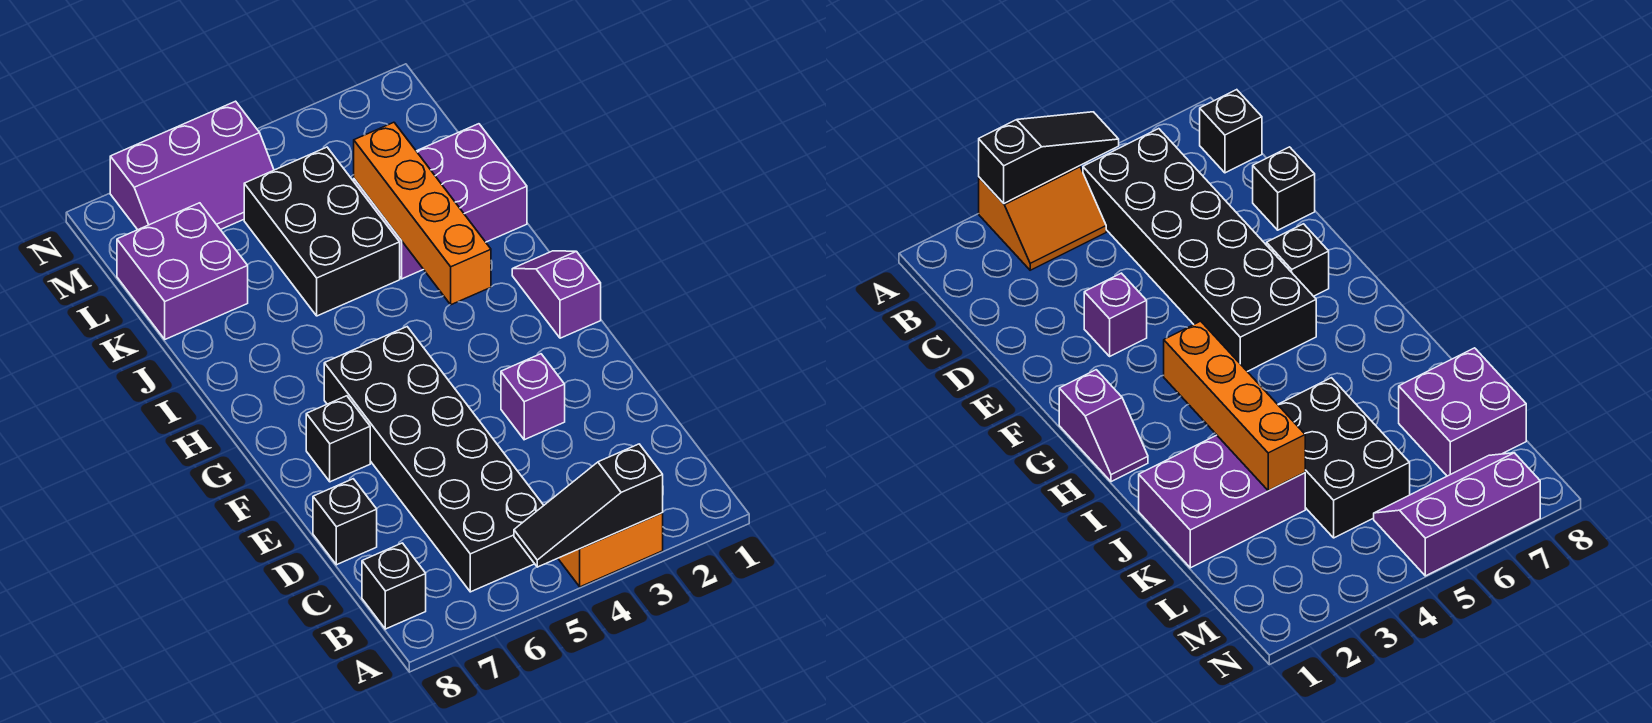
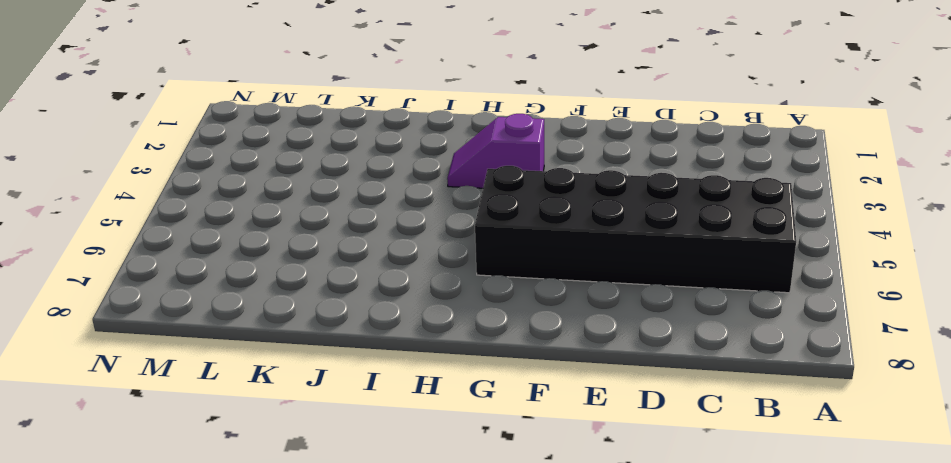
purple 1x2 slope [447,114,544,188] -> purple 1x2 slope moved to [512,251,601,338]
none -> orange 2x2 slope [558,513,663,587]
none -> black 1x1 brick [362,543,426,629]
none -> black 1x1 brick [313,479,377,565]

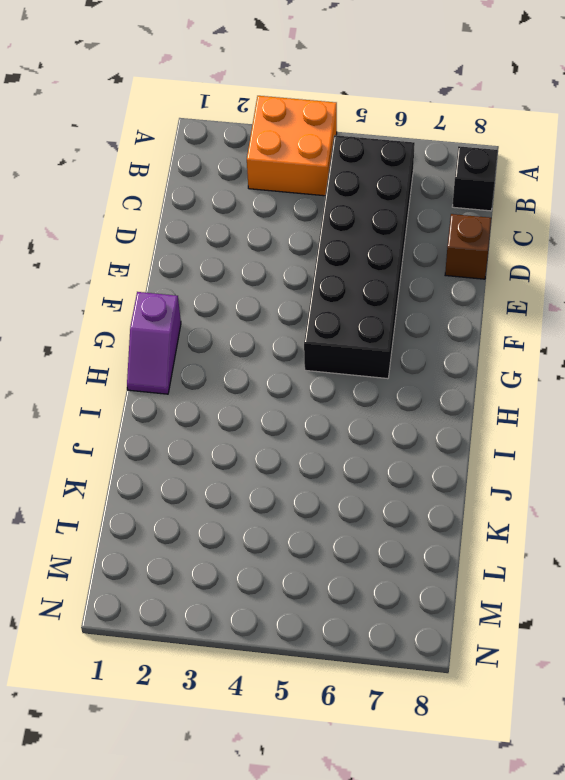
orange 2x2 brick [247,96,337,196] -> orange 2x2 slope [558,513,663,587]
brown 1x1 brick [445,214,491,279] -> black 1x1 brick [313,479,377,565]
none -> purple 1x1 brick [501,354,565,440]
none -> black 1x1 brick [306,396,370,482]
none -> purple 2x3 brick [354,124,527,279]

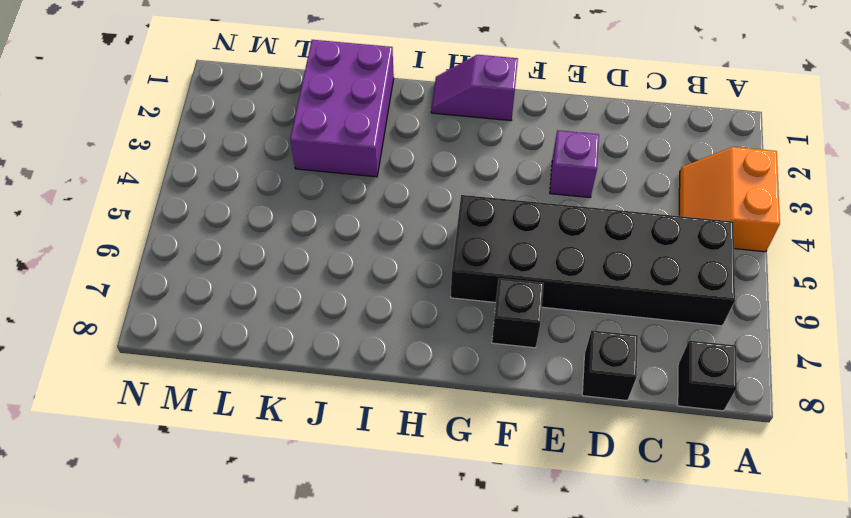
none -> black 2x3 brick [244,147,400,316]
none -> purple 2x2 brick [117,203,248,339]
none -> purple 2x3 slope [110,101,274,230]

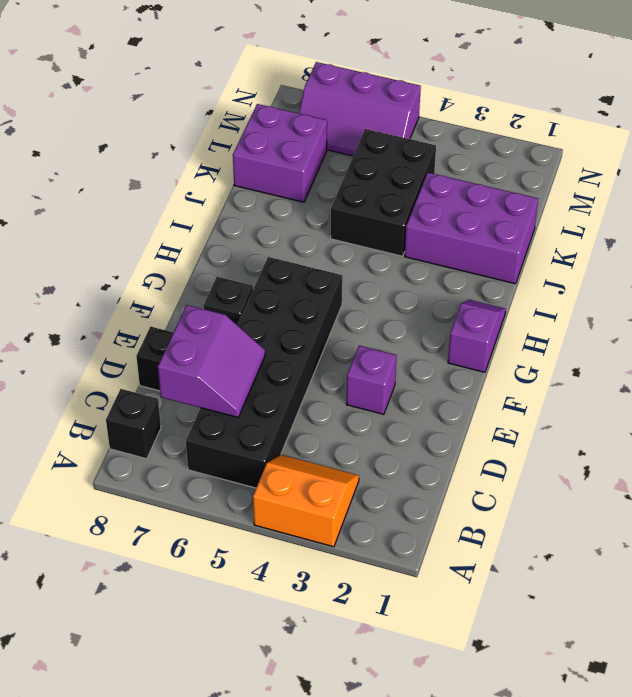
purple 2x2 slope [158,305,265,417] -> none
none -> black 1x3 slope [514,444,663,567]
none -> orange 1x4 brick [354,122,491,305]

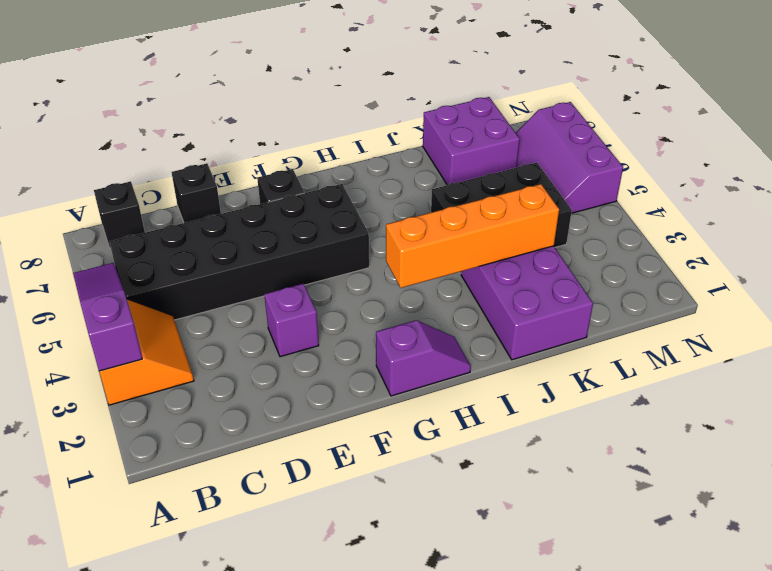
purple 1x3 slope [73,263,142,371] -> black 1x3 slope [514,444,663,567]

